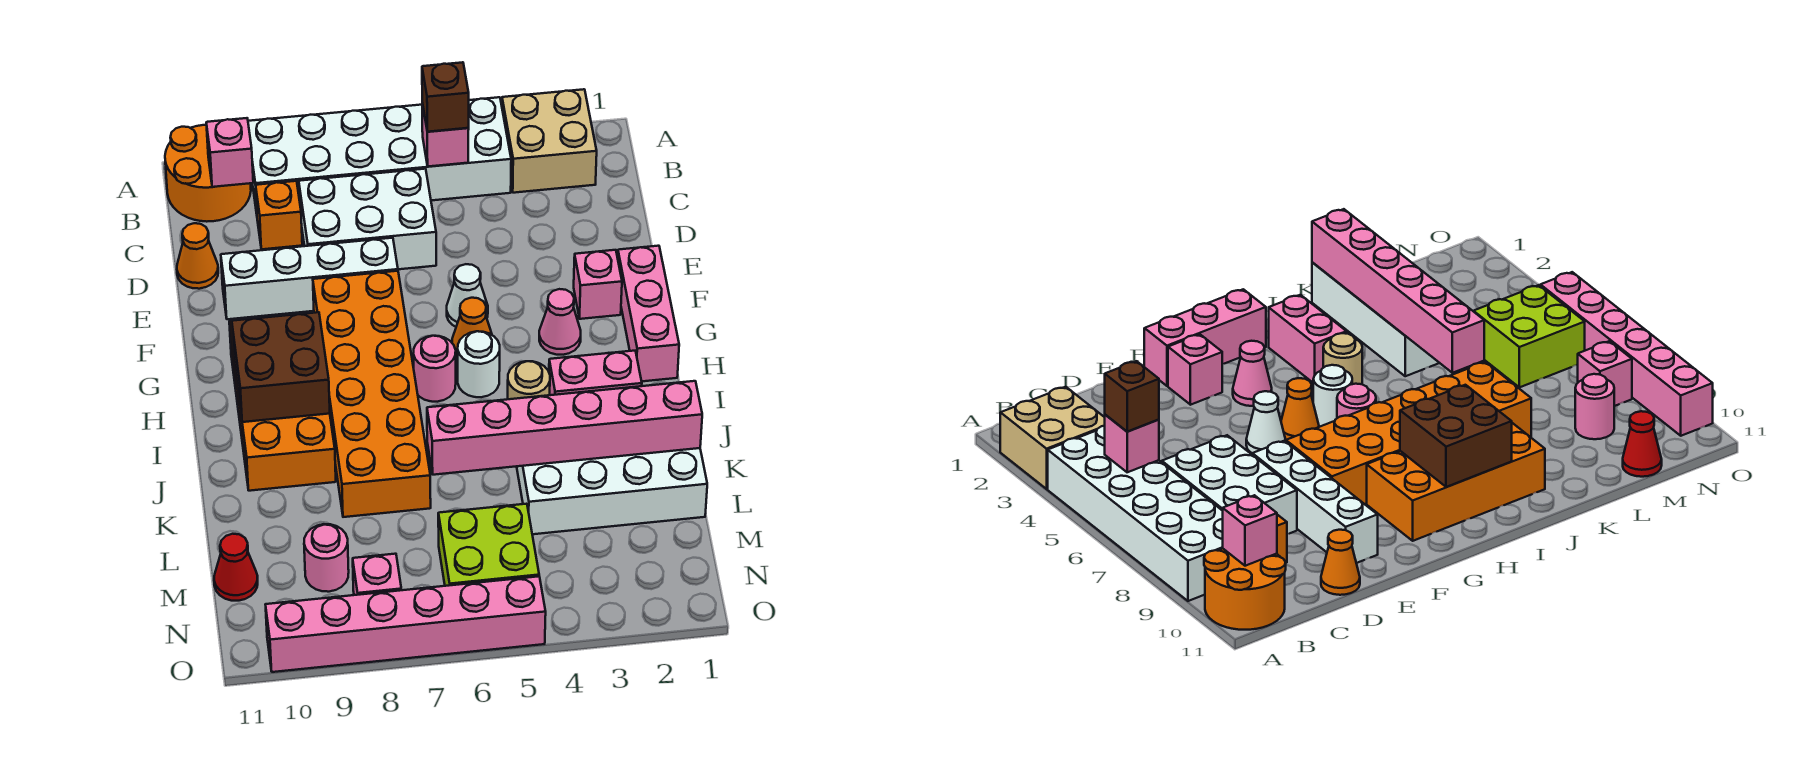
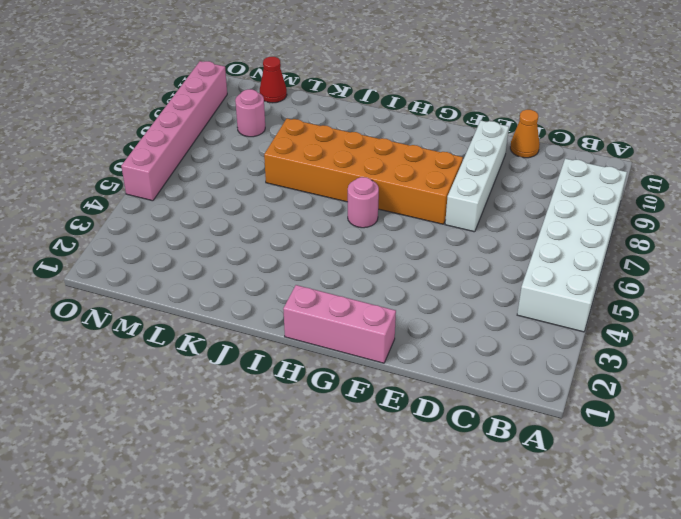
none -> tan 2x2 brick [502,89,597,193]
none -> orange 2x2 round brick [165,125,251,222]
none -> white 2x3 brick [299,169,436,269]

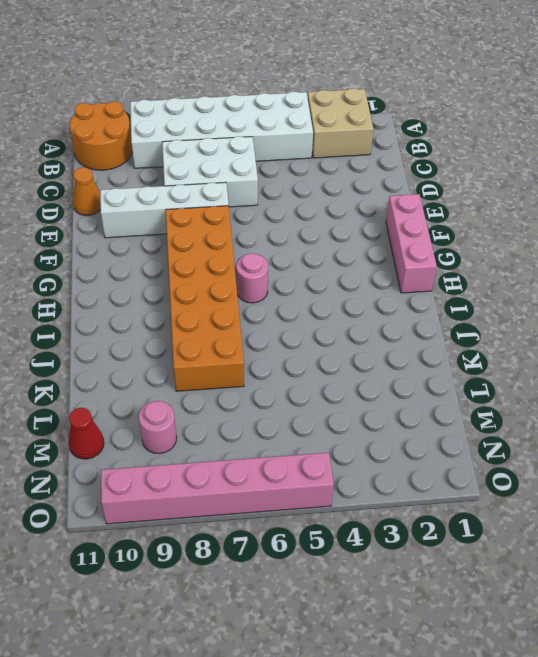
none -> orange 1x1 brick [256,181,302,249]
none -> pink 1x1 brick [574,250,622,319]
none -> white 1x1 cone [447,264,488,327]

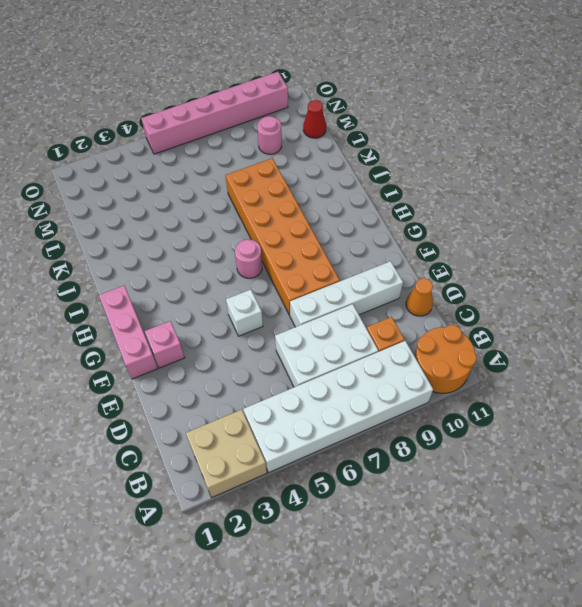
white 1x1 brick [226,290,263,336] -> white 1x1 cone [447,264,488,327]
none -> pink 1x1 cone [539,289,581,355]
none -> orange 1x1 cone [452,298,492,358]
none -> orange 2x4 brick [229,321,336,491]

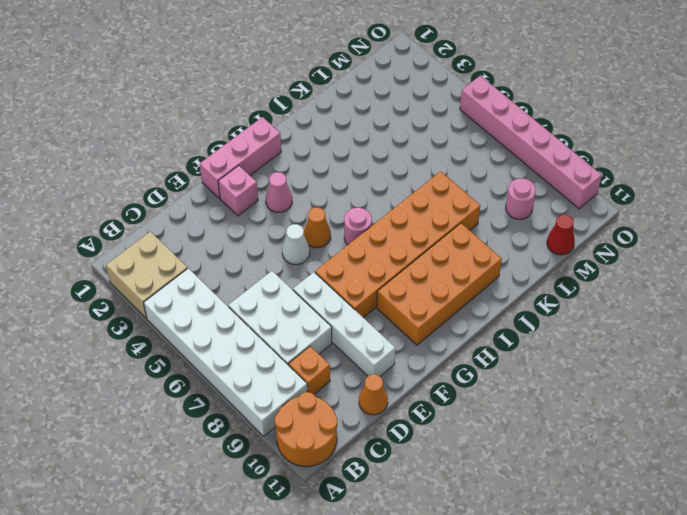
none -> white 1x1 round brick [458,331,500,397]
none -> pink 1x2 brick [549,351,642,395]
none -> tan 1x1 round brick [508,361,550,399]

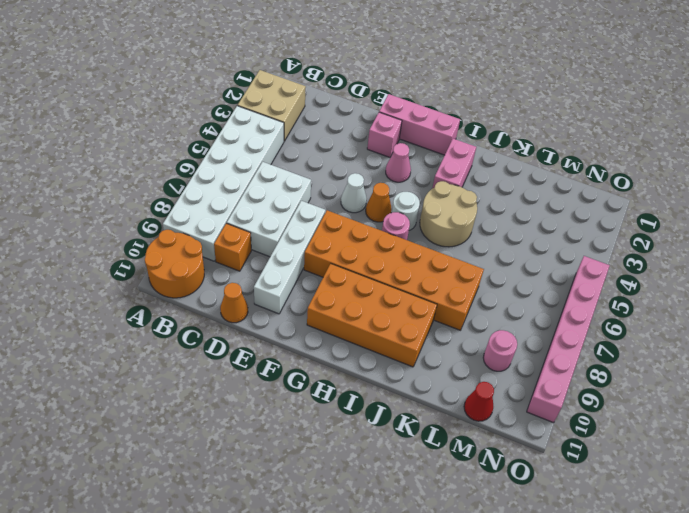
tan 2x2 round brick [420,181,477,247] -> tan 1x1 round brick [508,361,550,399]
none -> white 2x4 brick [517,448,707,534]
none -> lime 2x2 brick [438,504,539,586]
none -> pink 1x1 brick [353,554,401,595]

